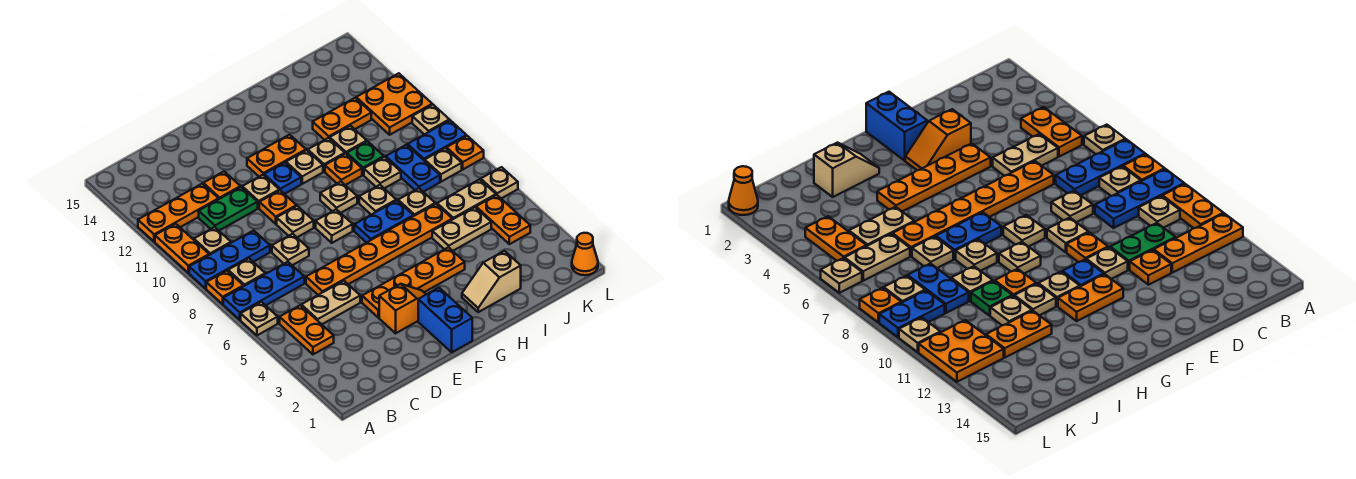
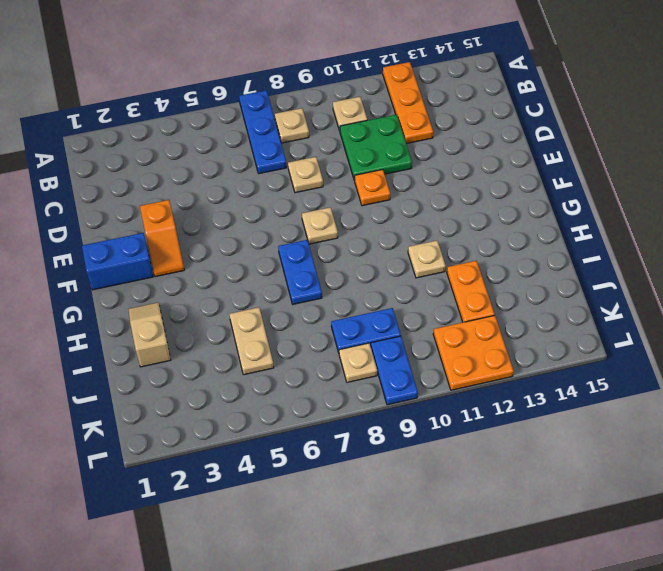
green 2x2 plate [340,115,412,180] -> green 1x2 plate [199,187,258,231]
none -> tan 1x1 plate [241,302,278,335]
none -> orange 1x1 plate [206,271,243,304]
none -> blue 1x3 plate [189,230,270,289]
none -> orange 1x2 plate [155,224,209,273]

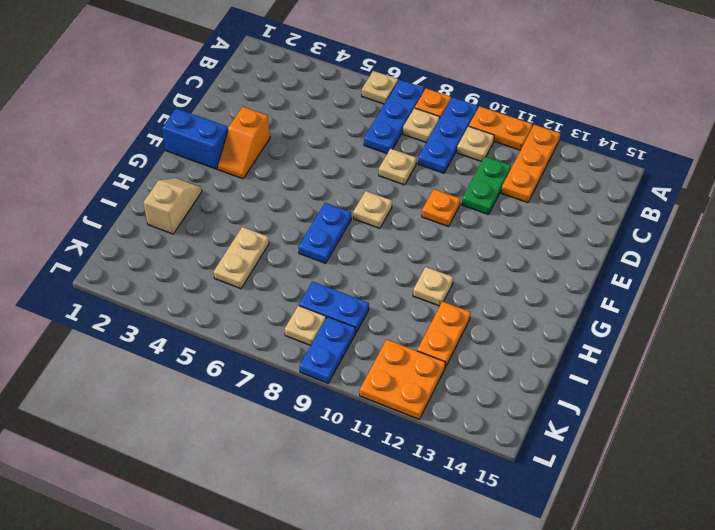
none -> orange 1x2 plate [280,305,334,354]
none -> tan 1x2 plate [301,281,360,324]
none -> orange 1x6 plate [306,204,452,295]
none -> orange 1x1 plate [203,172,240,199]

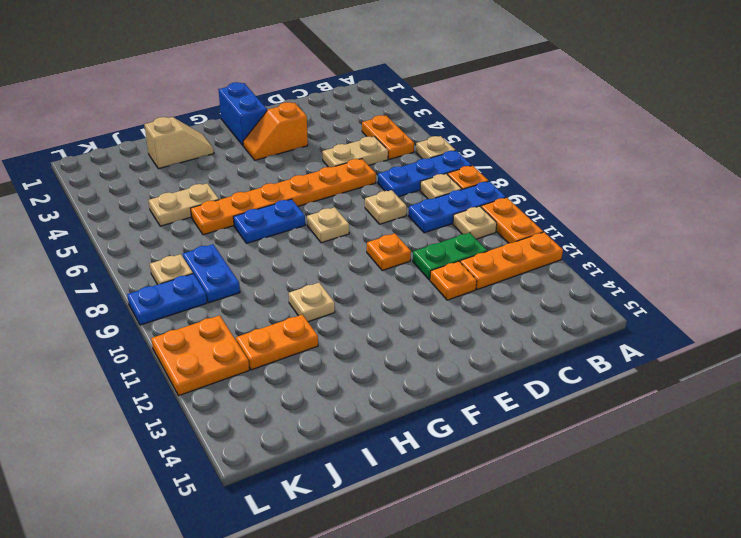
none -> orange 1x4 plate [362,247,465,318]
none -> tan 1x1 plate [277,206,314,237]
none -> tan 1x1 plate [242,175,279,208]
none -> blue 1x1 plate [264,163,301,194]

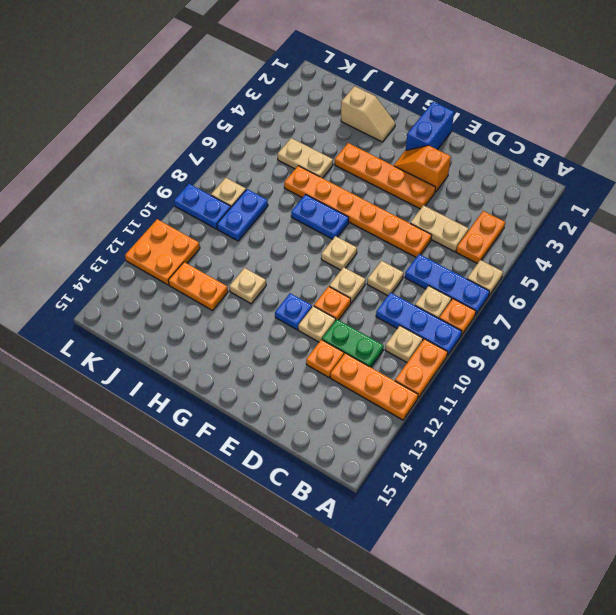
none -> orange 1x2 plate [247,135,306,177]
none -> tan 1x1 plate [320,182,357,213]
none -> tan 1x1 plate [286,150,323,184]
none -> tan 1x1 plate [359,185,396,215]

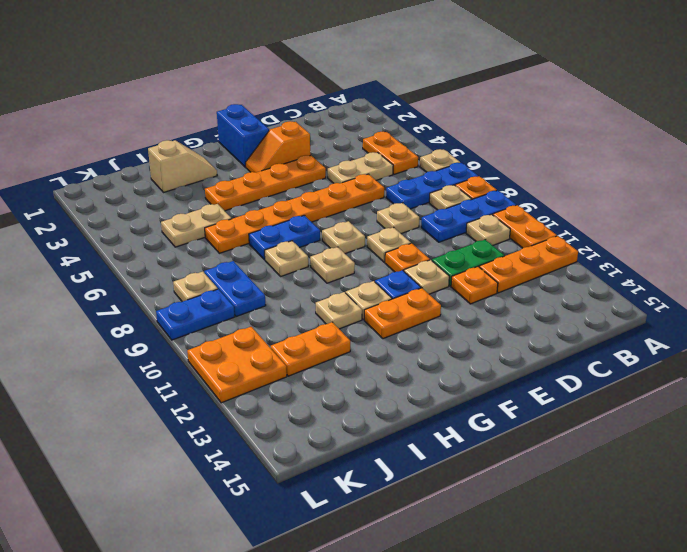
none -> orange 1x1 plate [325,154,362,185]
none -> tan 1x1 plate [398,188,435,216]
none -> tan 1x1 plate [364,157,401,189]
none -> green 1x1 plate [347,141,384,175]

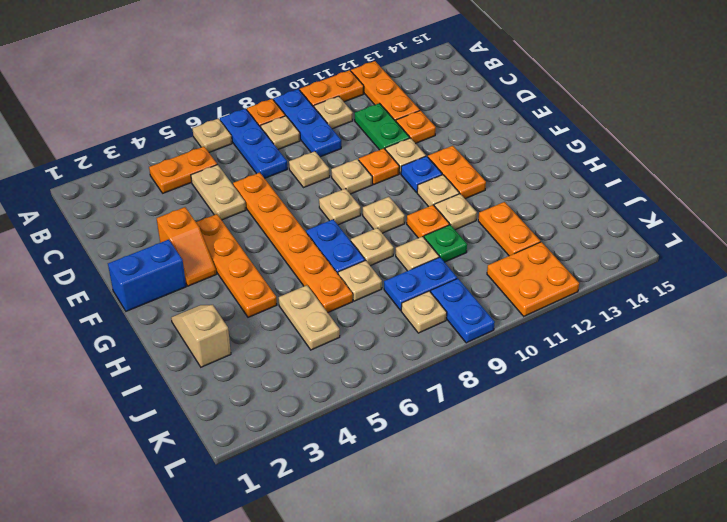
none -> tan 1x1 plate [330,126,367,154]
none -> tan 1x2 plate [437,179,496,220]
none -> orange 1x2 plate [476,195,530,244]
none -> orange 1x1 cone [572,233,598,275]

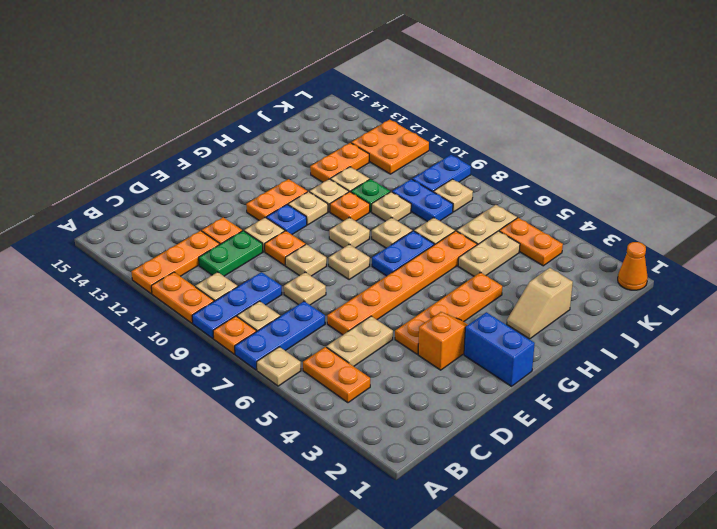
none -> tan 1x1 plate [481,167,518,198]
none -> orange 1x1 plate [447,136,484,169]
none -> tan 1x1 plate [412,105,449,134]

